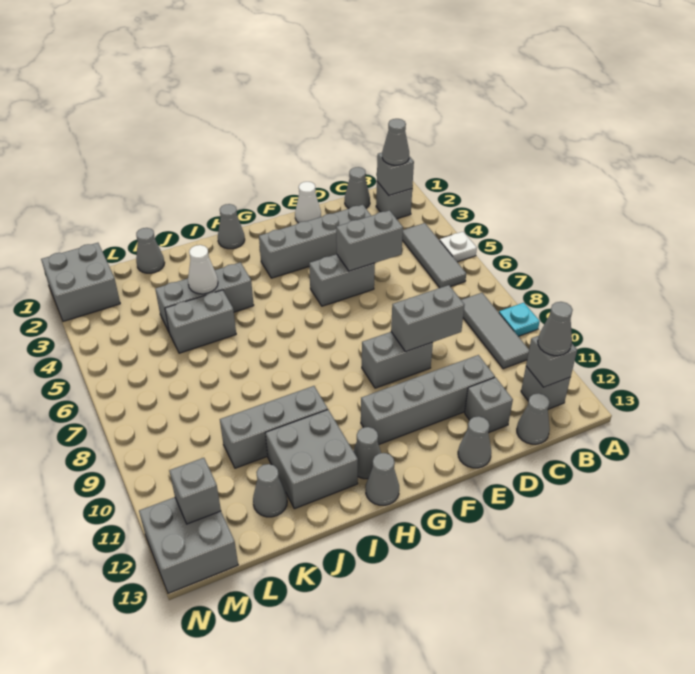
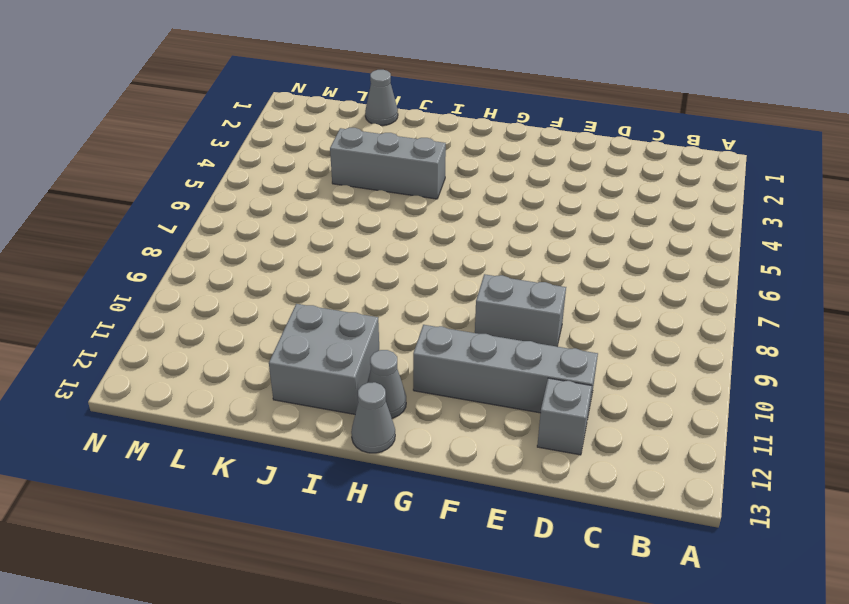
none -> white 1x1 plate [440,232,477,262]
none -> cyan 1x1 plate [499,303,540,336]
none -> grey 1x1 brick [376,182,412,219]
none -> grey 1x3 tile [402,223,466,288]

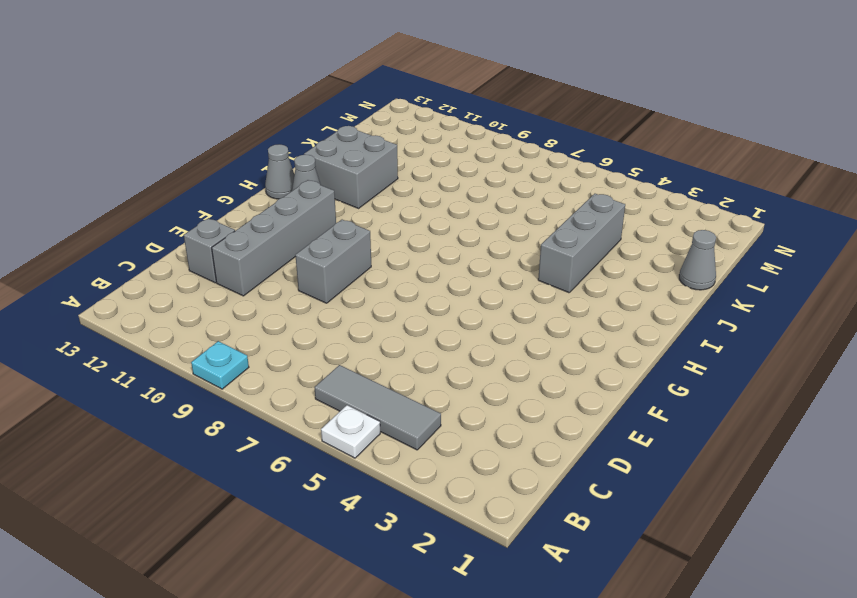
none -> grey 1x1 brick [376,182,412,219]
none -> grey 1x3 tile [461,293,529,369]
none -> grey 1x1 brick [521,366,570,409]
none -> grey 1x1 cone [345,167,370,209]

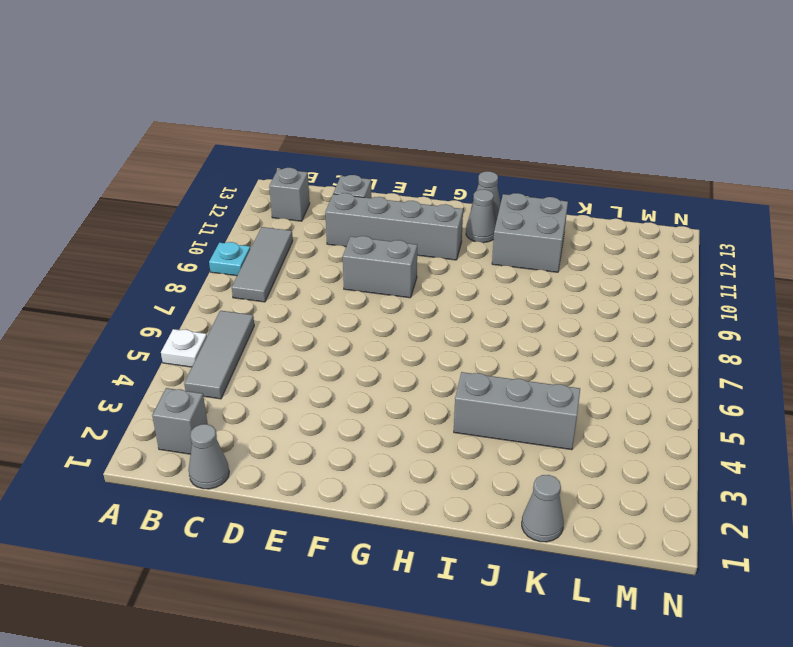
none -> grey 1x1 cone [517,393,550,444]
none -> grey 1x4 brick [259,205,371,278]
none -> white 1x1 cone [295,182,321,223]
none -> grey 1x2 brick [309,254,375,306]

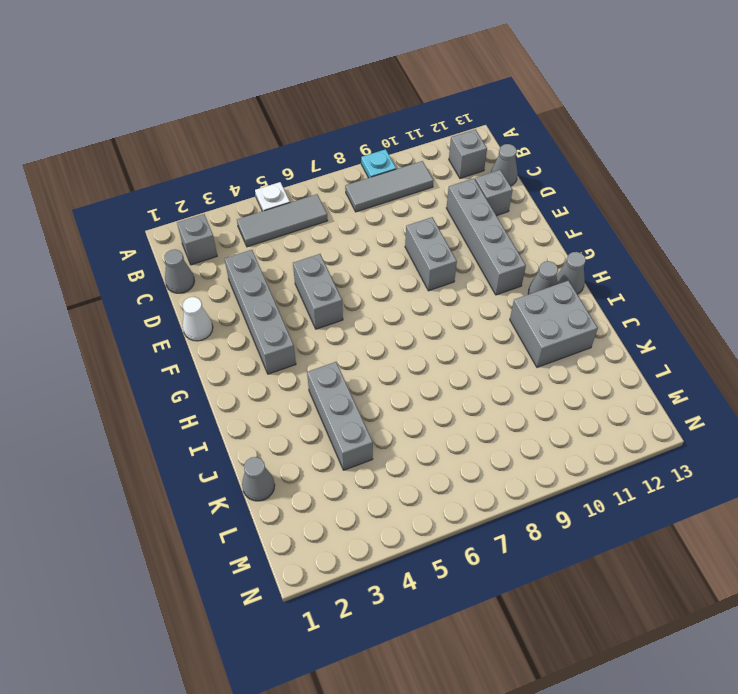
none -> grey 1x1 cone [458,416,491,468]
none -> grey 1x1 cone [218,204,245,249]
none -> grey 1x3 brick [220,386,328,468]
none -> grey 1x2 brick [165,290,236,353]

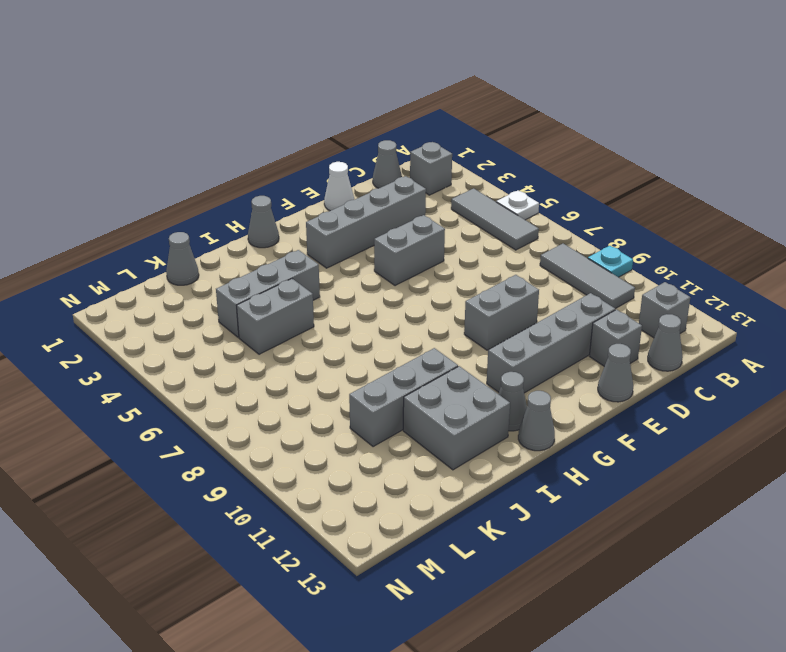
none -> grey 1x1 cone [253,464,287,517]
none -> grey 2x2 brick [41,243,120,321]
none -> grey 2x2 brick [139,497,238,593]
none -> grey 1x1 brick [377,153,414,195]

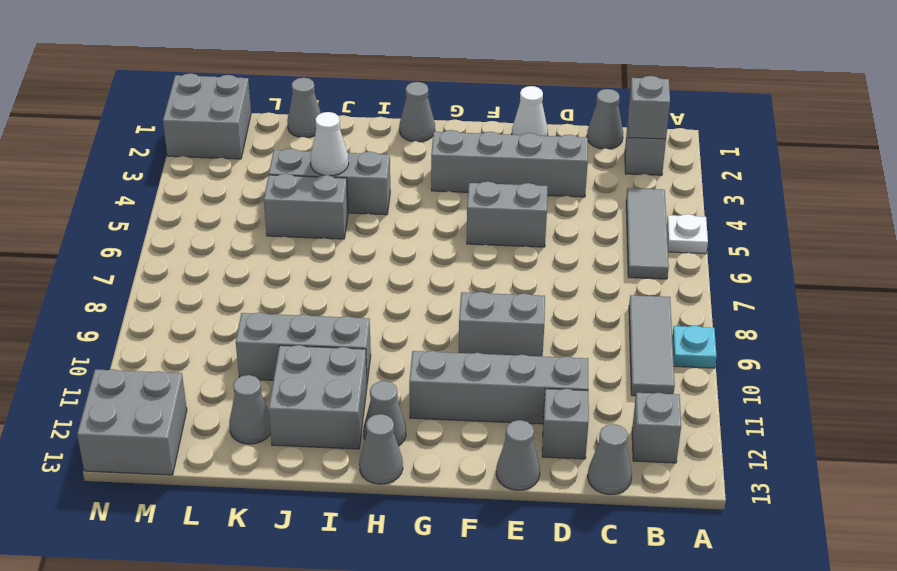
none -> grey 1x1 brick [526,336,577,387]
none -> grey 1x2 brick [336,210,403,271]
none -> grey 1x2 brick [391,285,464,352]
none -> grey 1x1 brick [169,458,221,524]

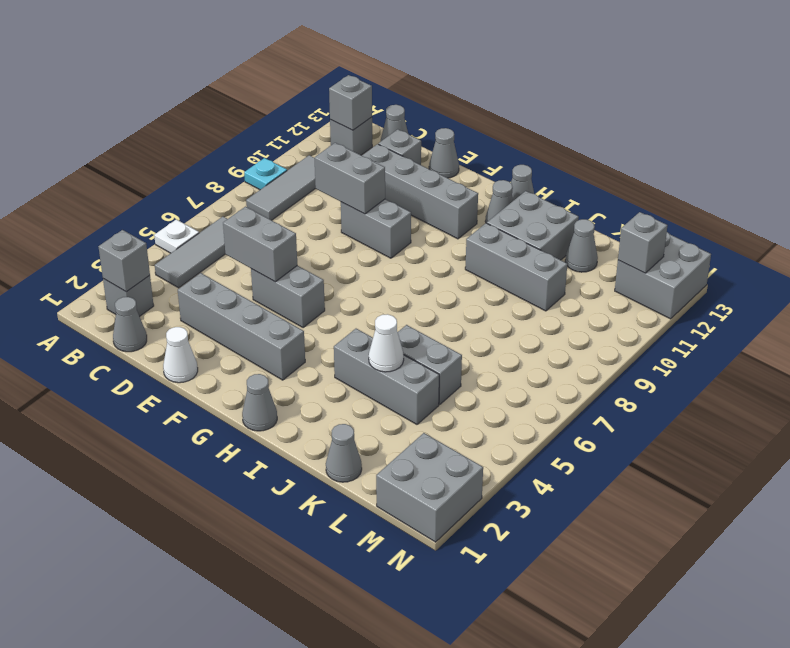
none -> grey 1x1 cone [382,119,409,165]
none -> grey 1x1 cone [538,302,573,356]

